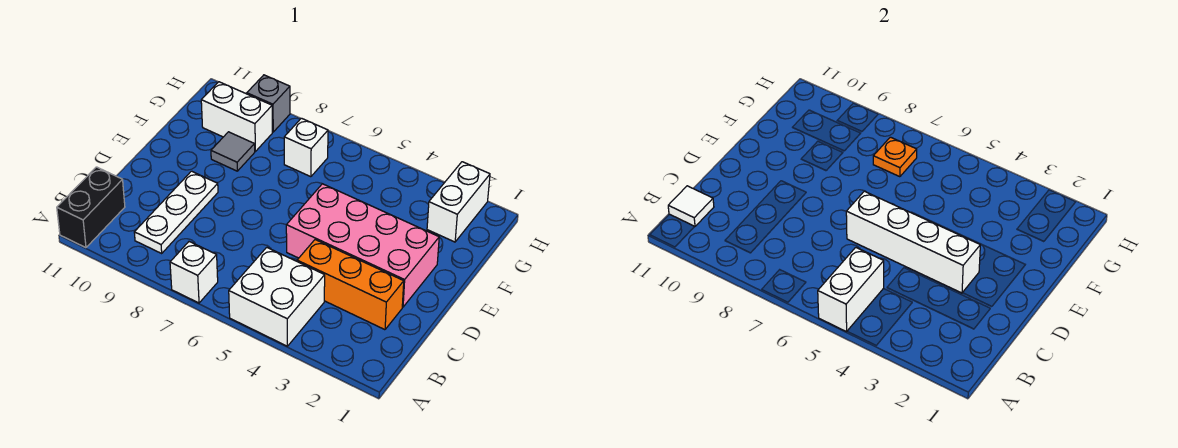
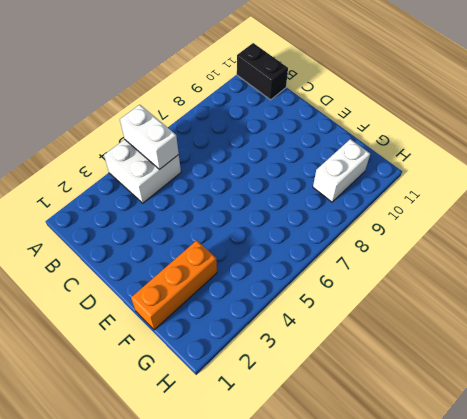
orange 1x3 brick [131,240,217,330] -> orange 1x3 brick moved to [297,240,404,330]
none -> white 1x1 brick [170,242,218,303]
none -> white 1x3 plate [134,171,218,253]
none -> pink 2x4 brick [286,184,439,307]

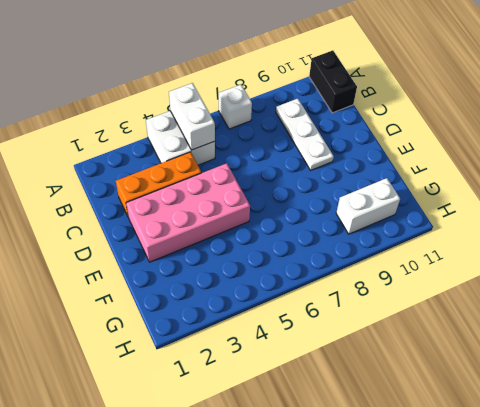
none -> grey 1x1 tile [211,132,255,171]
none -> white 1x2 brick [427,162,490,242]
none -> white 1x1 brick [284,118,328,177]

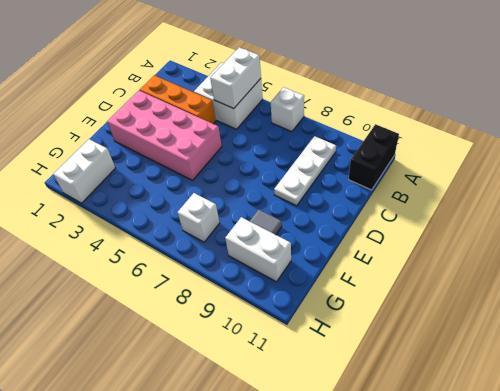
none -> grey 1x1 brick [247,75,290,132]
none -> white 1x1 tile [668,186,714,227]
none -> white 1x4 brick [846,191,980,293]

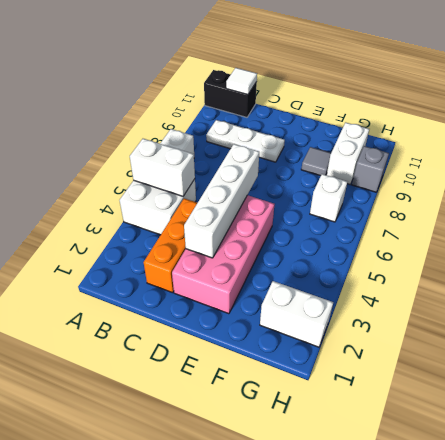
none -> orange 1x1 plate [873,137,917,177]

